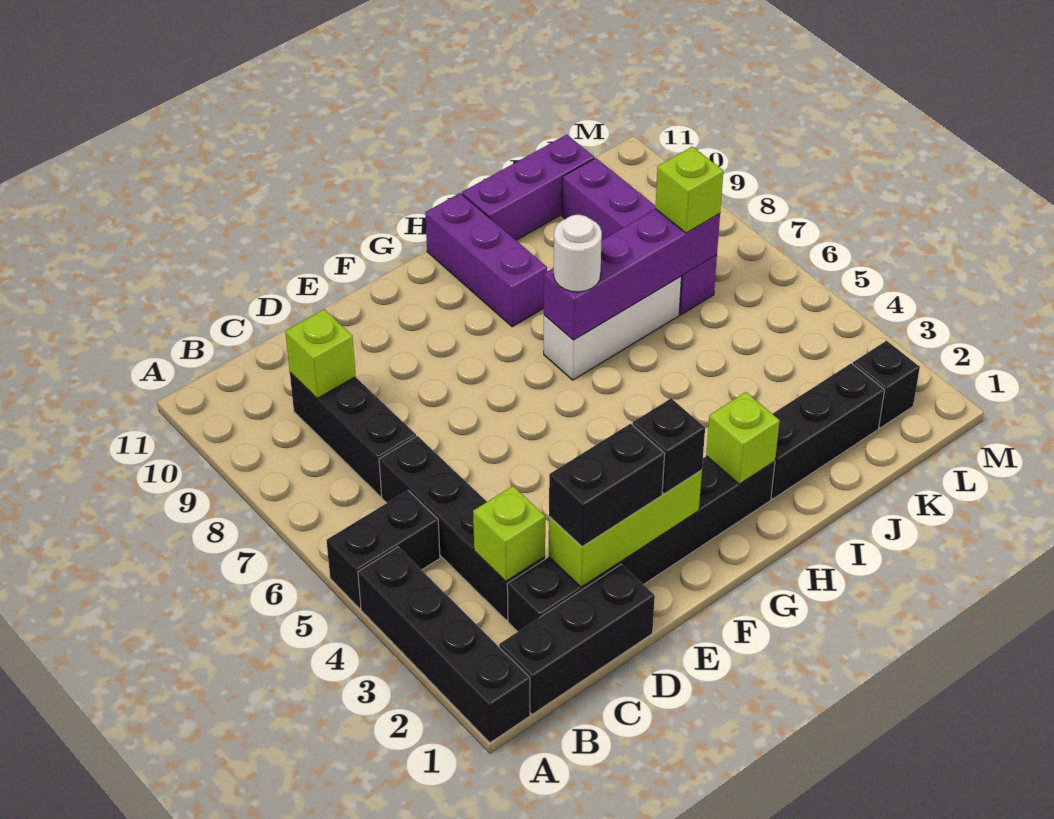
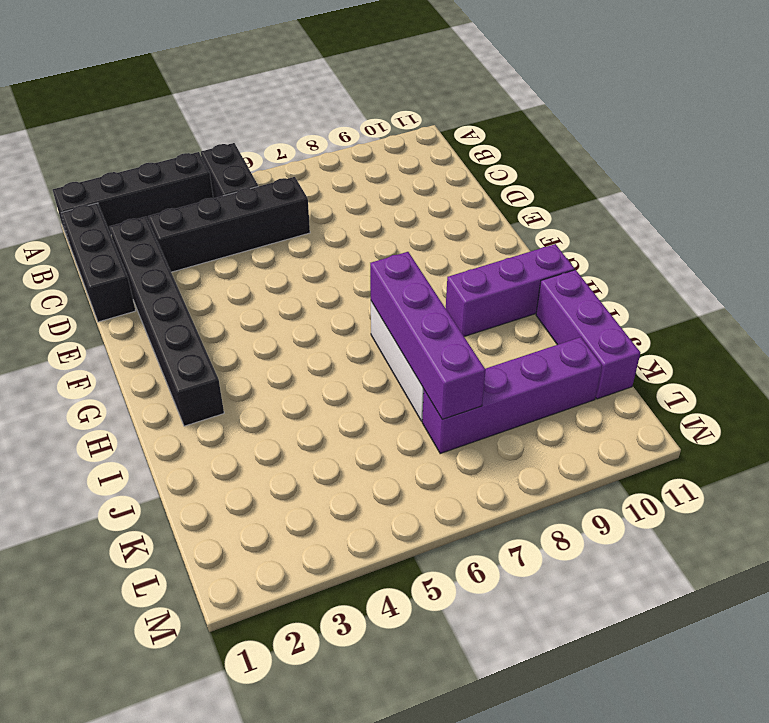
none -> black 1x3 brick [290,373,416,496]
none -> black 1x3 brick [771,363,885,499]
none -> black 1x1 brick [853,341,920,428]

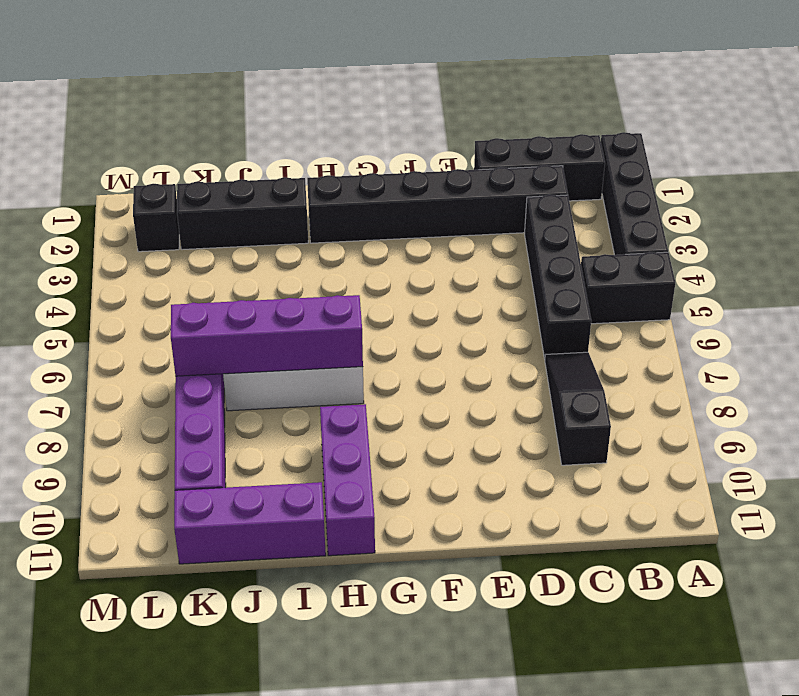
black 1x3 slope [545,352,611,465] -> black 1x3 brick [290,373,416,496]
none -> lime 1x1 brick [473,486,545,581]
none -> lime 1x1 brick [285,310,356,398]
none -> lime 1x3 brick [549,470,702,587]

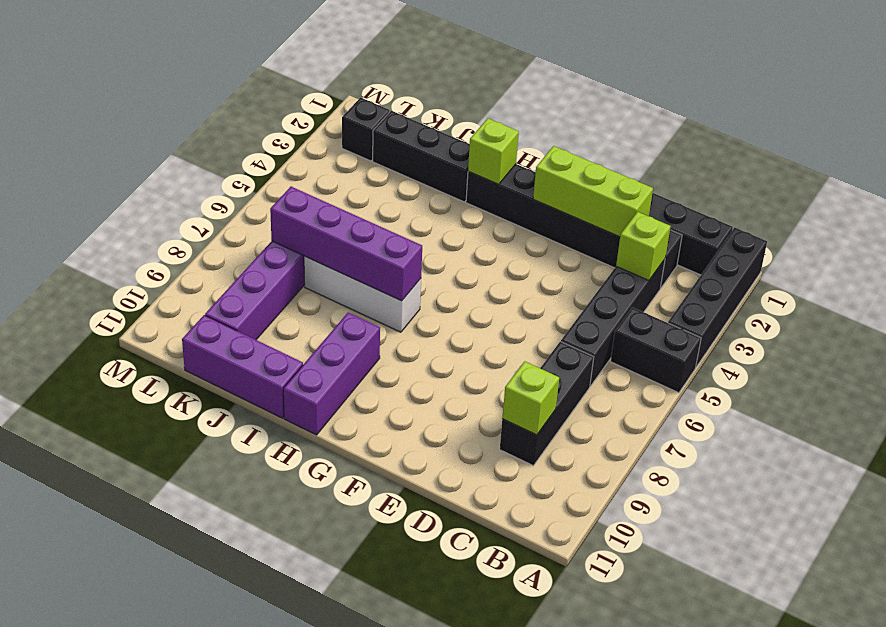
none -> black 1x2 brick [549,424,665,547]
none -> black 1x1 brick [632,399,705,494]
none -> white 1x1 round brick [554,215,602,292]

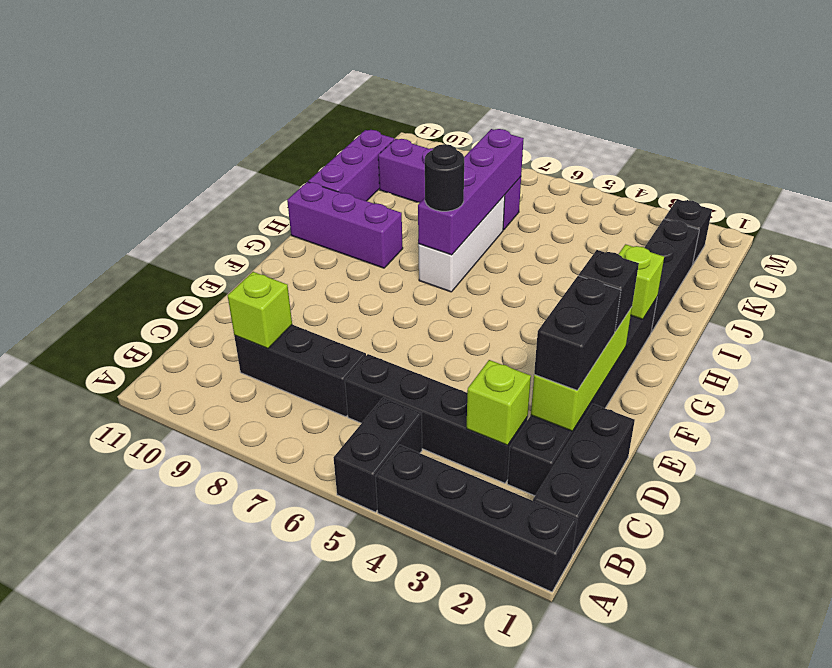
black 1x1 round brick [425,144,464,211] -> white 1x1 round brick [554,215,602,292]
none -> lime 1x1 brick [655,147,723,233]

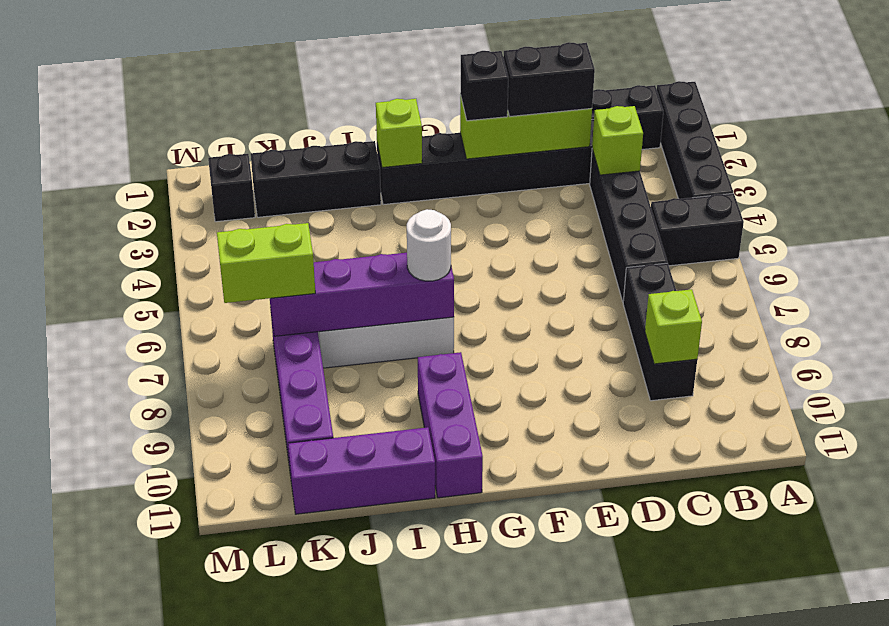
lime 1x2 brick [217,223,315,303] -> lime 1x1 brick [655,147,723,233]

